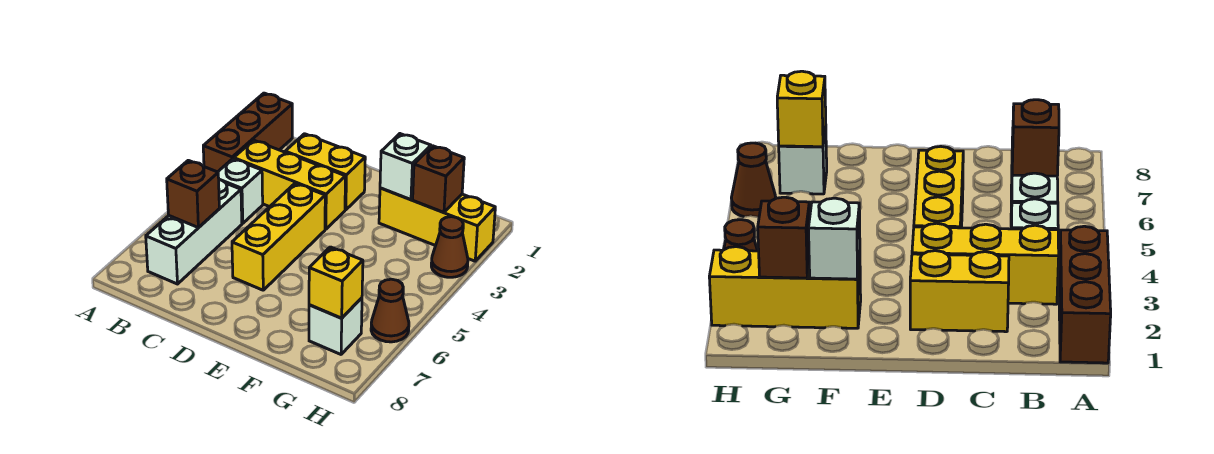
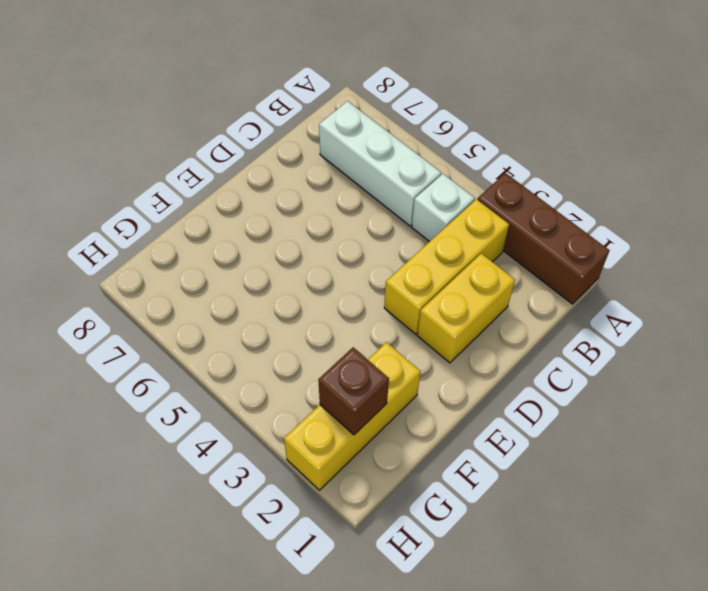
none -> yellow 1x3 brick [232,183,325,290]
none -> white 1x1 brick [309,298,362,354]
none -> brown 1x1 cone [431,217,468,277]

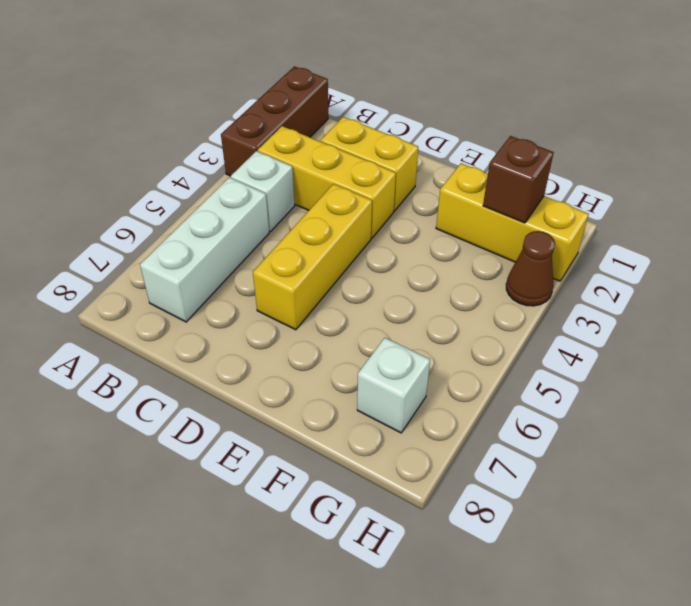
none -> brown 1x1 cone [371,279,409,342]
none -> brown 1x1 brick [167,160,219,228]
none -> white 1x1 brick [380,134,431,200]

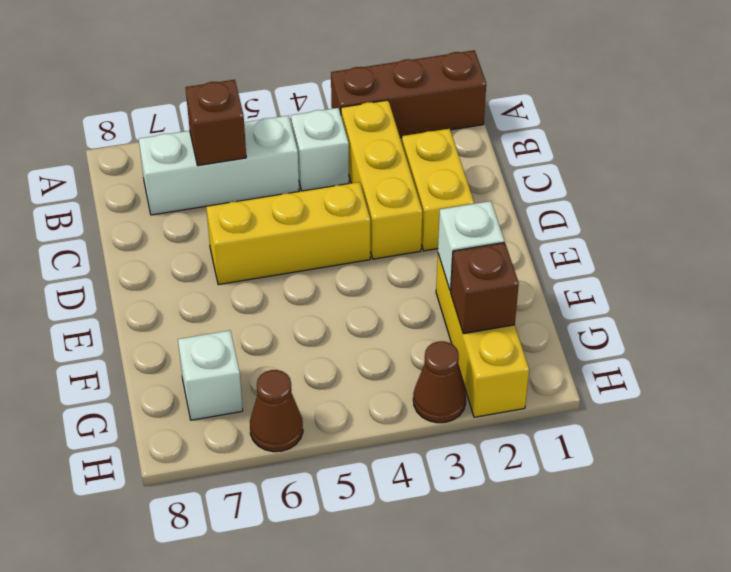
none -> yellow 1x1 brick [309,247,363,318]

